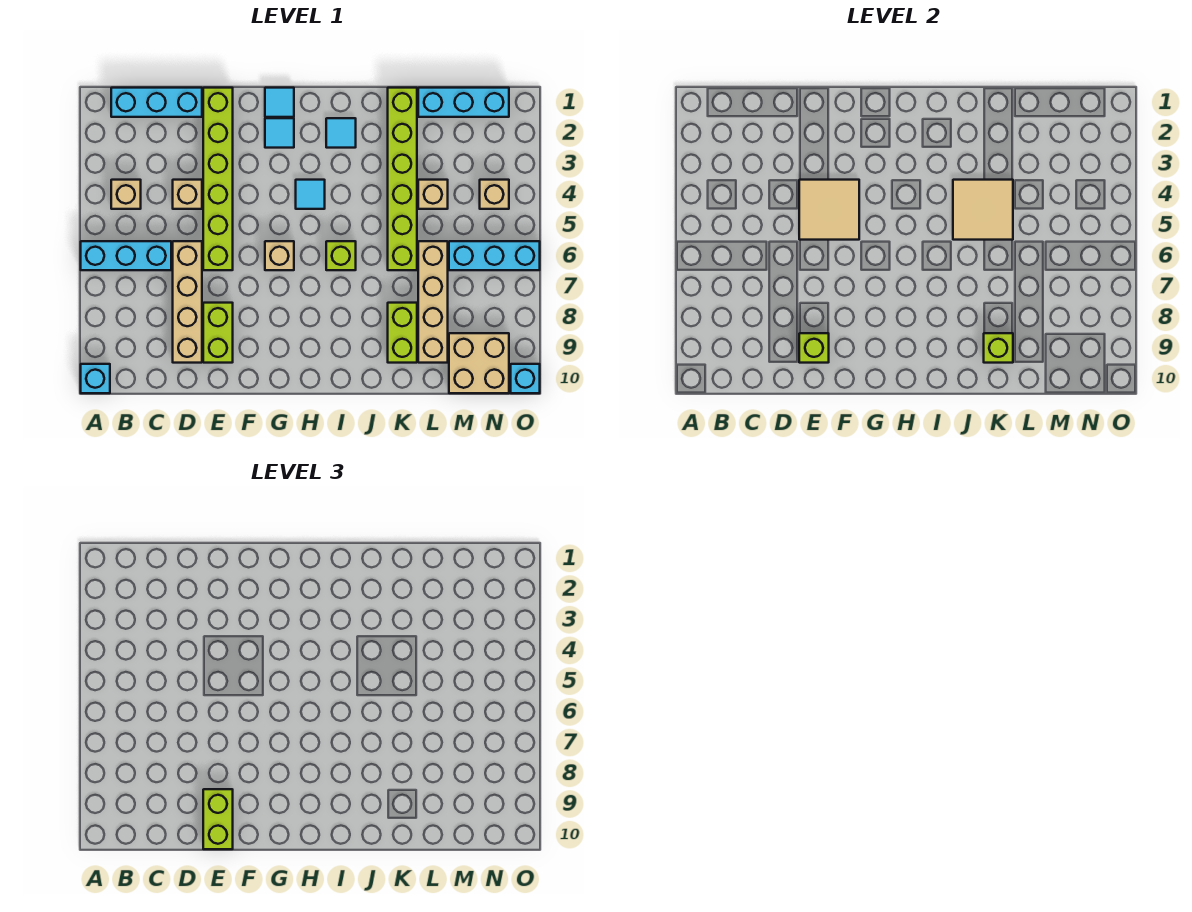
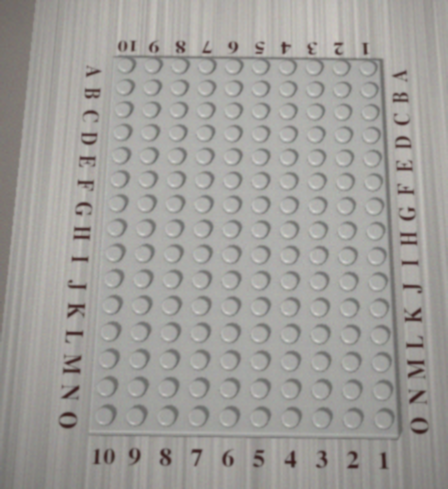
none -> cyan 1x3 brick [81,241,171,270]
none -> cyan 1x1 brick [81,364,110,393]
none -> cyan 1x3 brick [111,88,202,117]

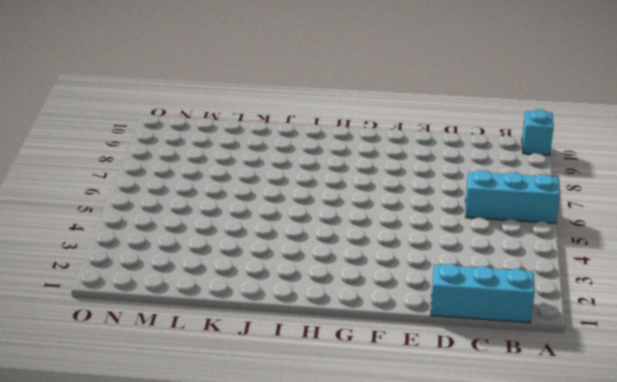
none -> tan 1x1 brick [111,180,141,209]
none -> tan 1x1 brick [173,180,202,209]
none -> tan 1x4 brick [173,241,202,363]

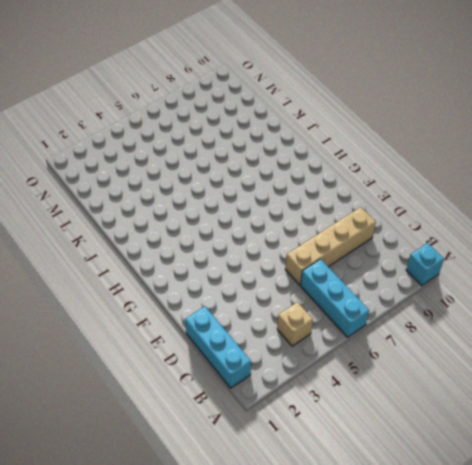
none -> tan 1x1 brick [173,180,202,209]
none -> lime 1x6 brick [203,88,233,270]
none -> lime 1x2 brick [203,303,233,363]

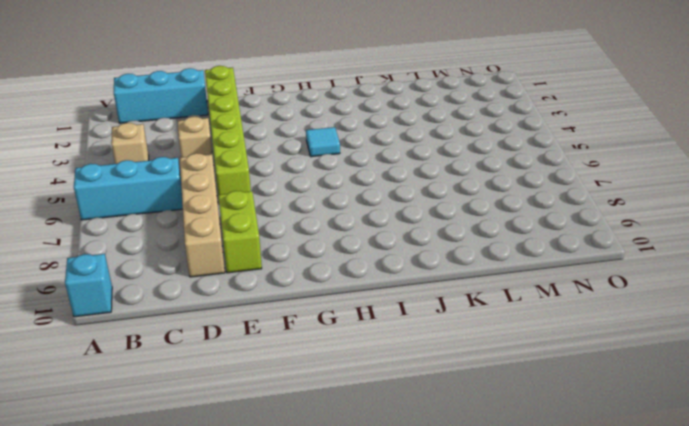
none -> cyan 1x1 tile [265,88,294,117]
none -> cyan 1x1 tile [265,118,294,148]
none -> tan 1x1 brick [265,241,294,270]

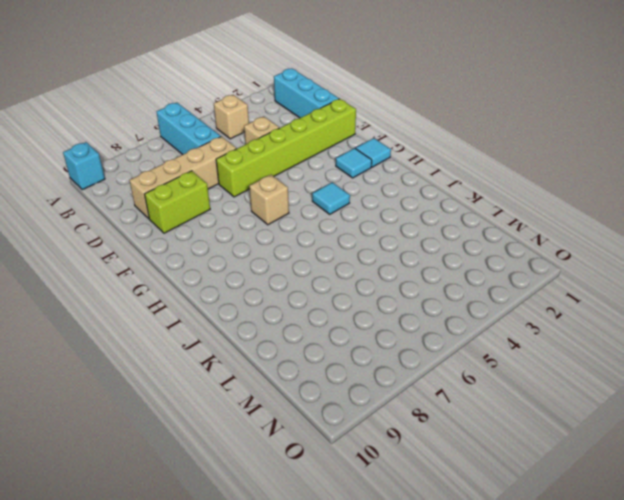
none -> cyan 1x1 tile [326,118,356,148]
none -> lime 1x1 brick [326,241,356,270]
none -> lime 1x6 brick [388,88,417,270]

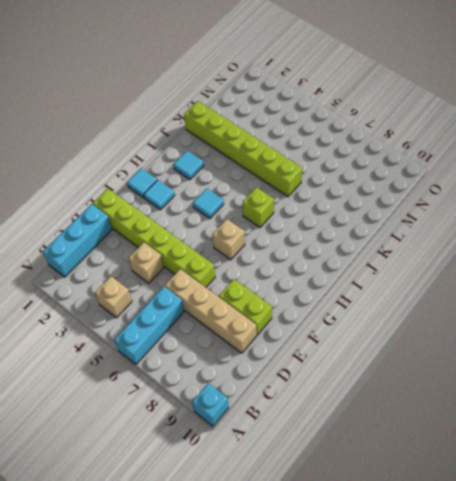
none -> lime 1x2 brick [388,303,417,363]
none -> cyan 1x3 brick [418,88,509,117]
none -> tan 1x1 brick [418,180,448,209]

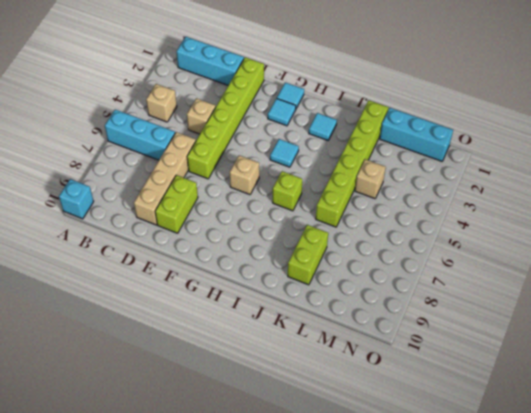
none -> tan 1x4 brick [418,241,448,363]
none -> cyan 1x3 brick [449,241,540,270]
none -> tan 2x2 brick [449,333,509,393]

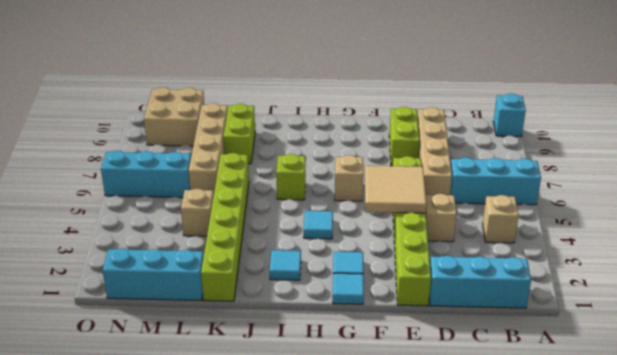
none -> tan 1x1 brick [480,180,509,209]
none -> cyan 1x1 brick [511,364,540,393]
none -> lime 1x1 brick [799,333,829,363]

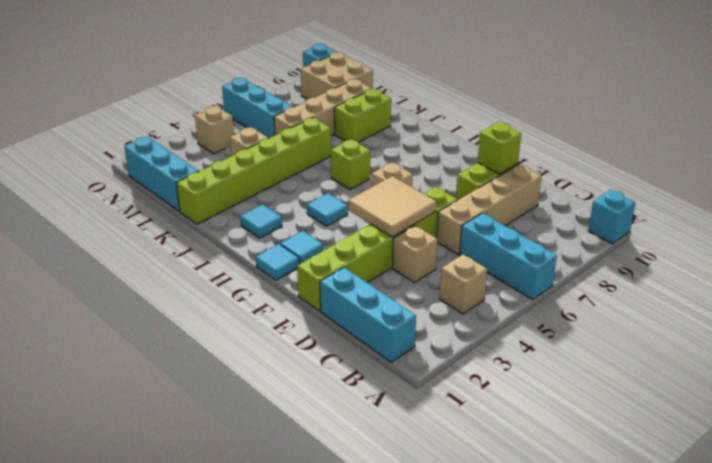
none -> tan 2x2 tile [953,180,1013,240]
none -> lime 1x1 brick [984,333,1013,363]
none -> lime 1x2 brick [203,789,233,849]

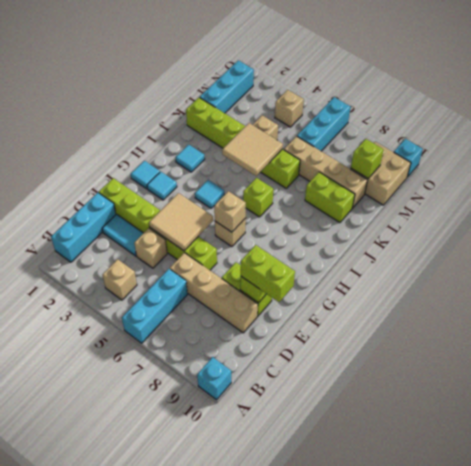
cyan 1x2 tile [102,214,143,256] -> none
tan 1x1 brick [214,191,246,232] -> none
lime 1x1 brick [351,139,384,178] -> lime 1x1 brick moved to [984,333,1013,363]

